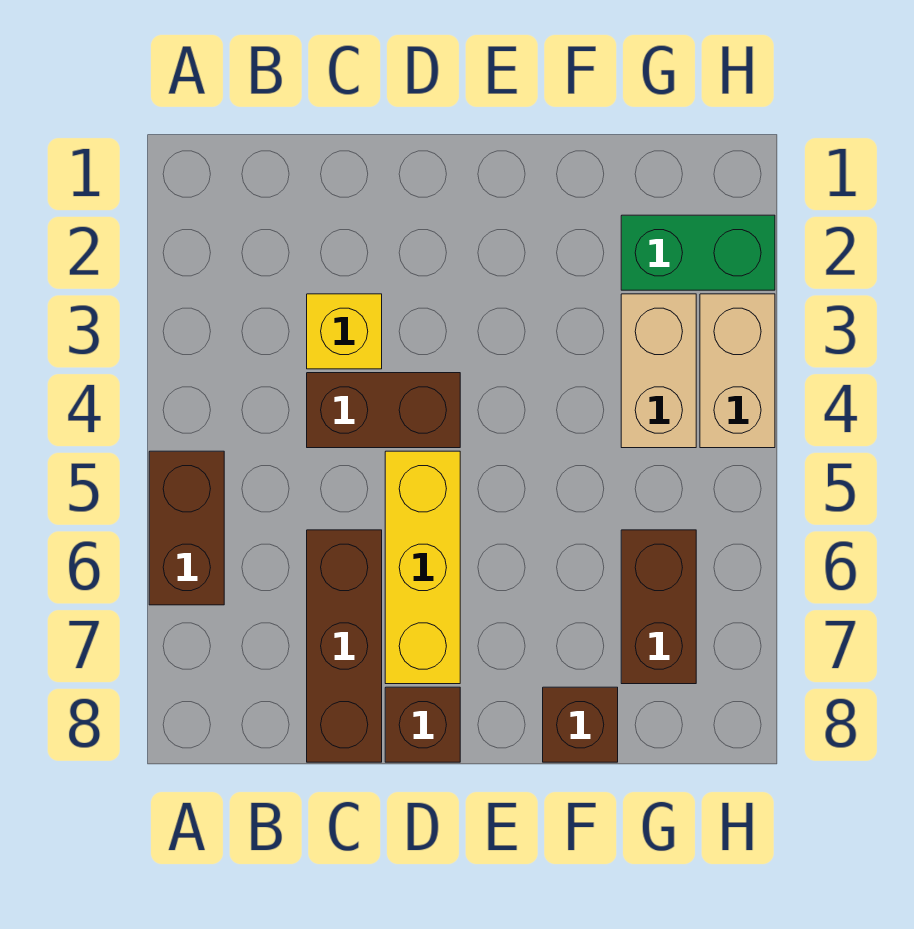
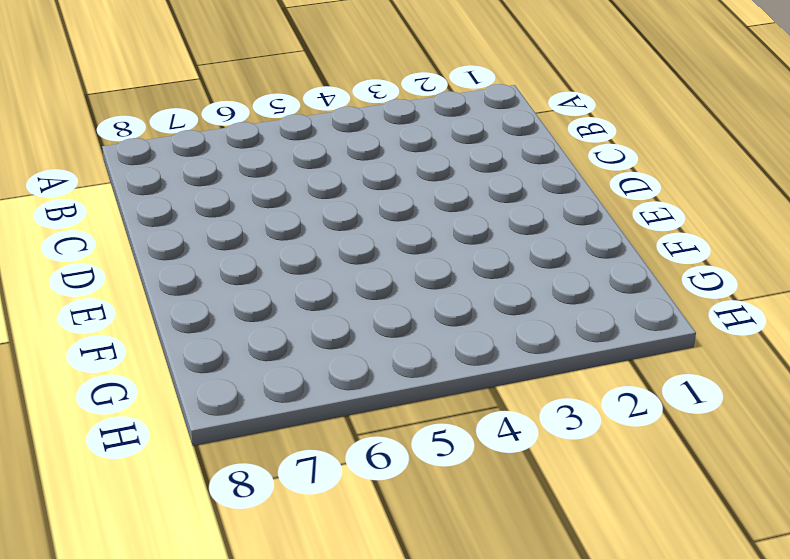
none -> brown 1x2 brick [149,451,224,605]
none -> yellow 1x1 brick [307,294,382,369]

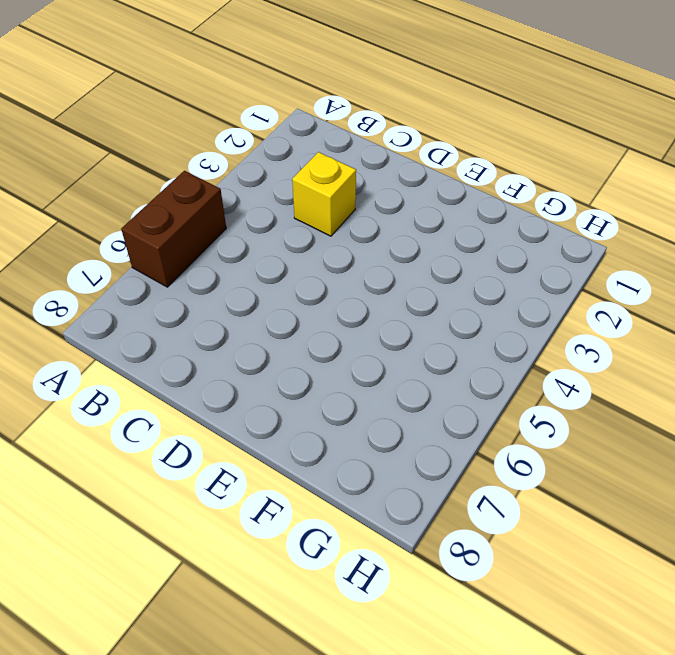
none -> brown 1x2 brick [307,373,460,448]
none -> brown 1x3 brick [307,530,382,762]

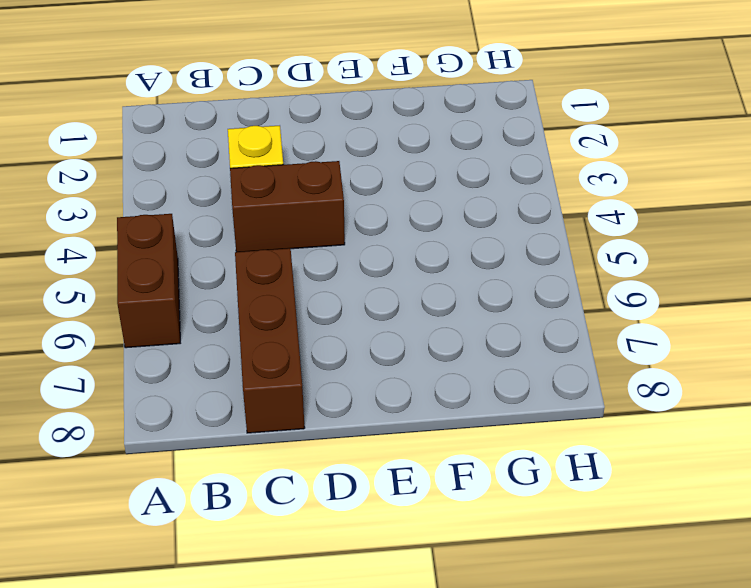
none -> yellow 1x3 brick [385,451,460,684]
none -> brown 1x1 brick [385,687,460,762]

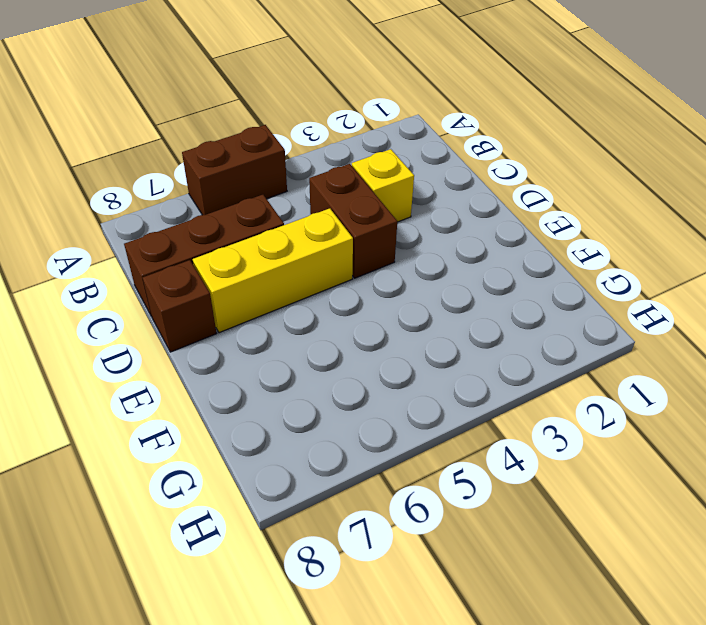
none -> brown 1x1 brick [543,687,618,762]
none -> green 1x2 brick [621,215,775,290]

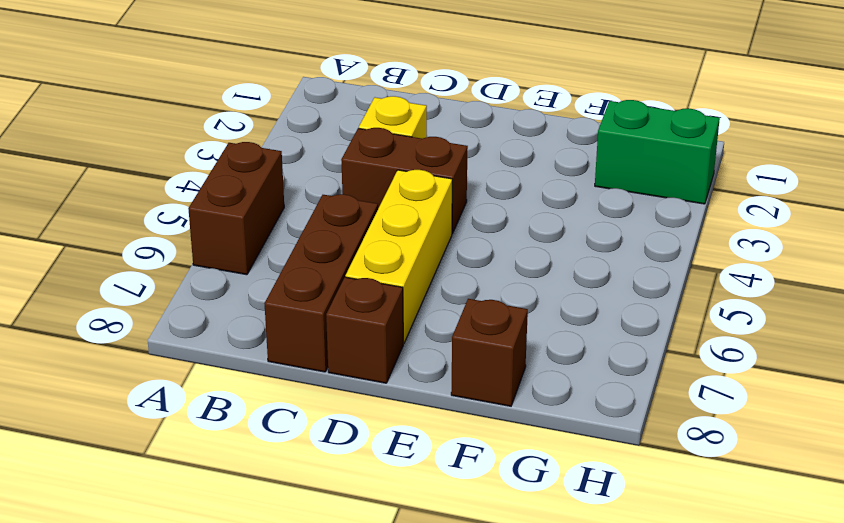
none -> tan 1x2 brick [621,294,696,448]
none -> brown 1x2 brick [621,530,696,684]

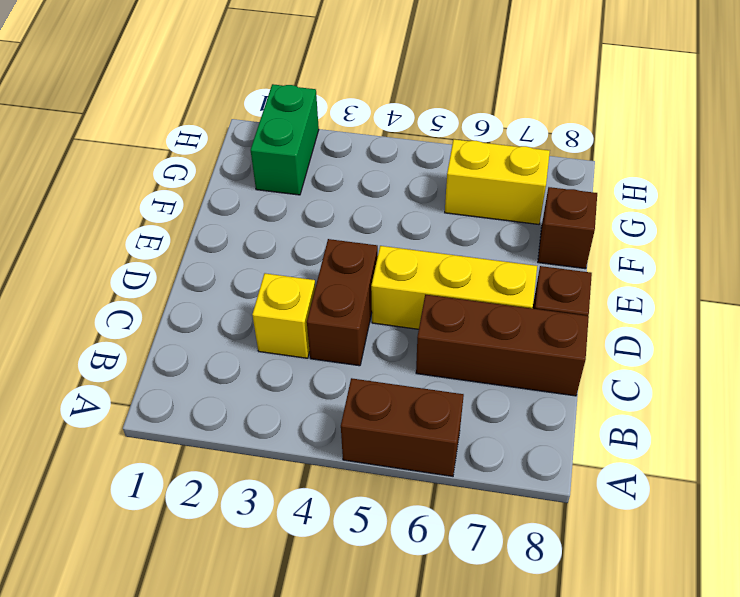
yellow 1x2 brick [445,139,550,224] -> brown 1x2 brick [621,530,696,684]
none -> tan 1x2 brick [621,294,696,448]
none -> tan 1x2 brick [700,294,775,448]

